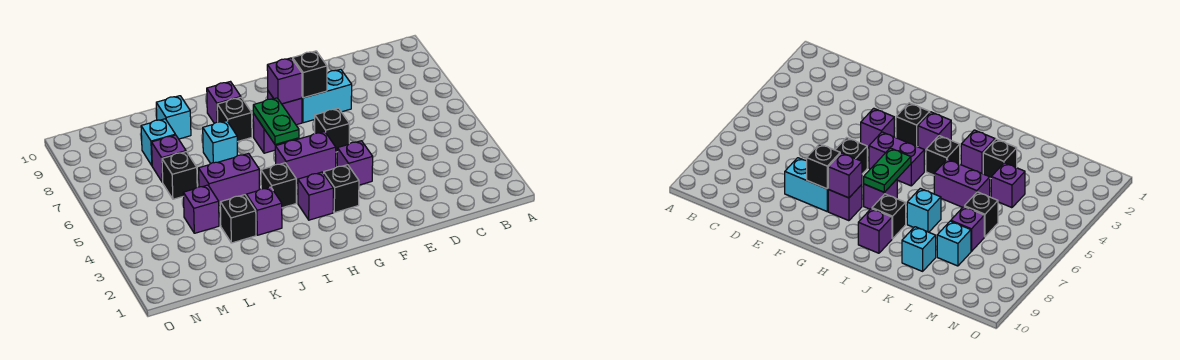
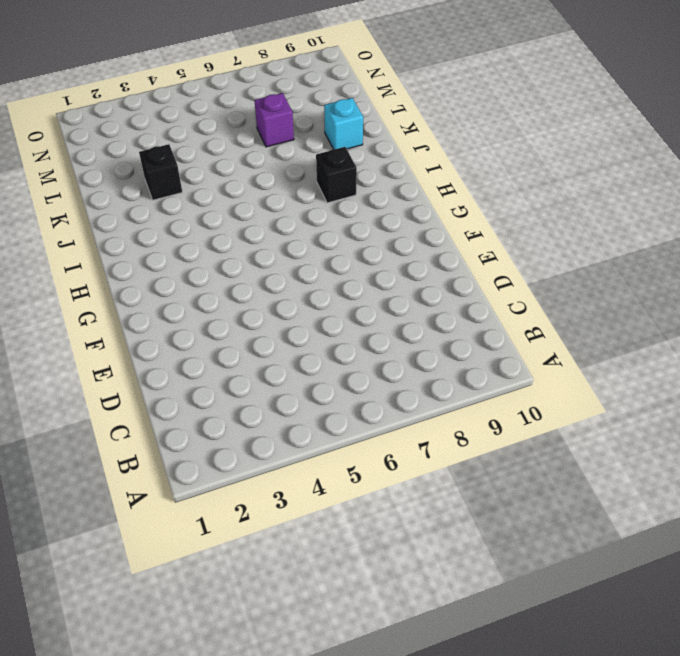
none -> cyan 1x2 brick [302,69,352,123]
none -> purple 1x1 brick [337,141,373,185]
none -> black 1x1 brick [315,108,350,152]

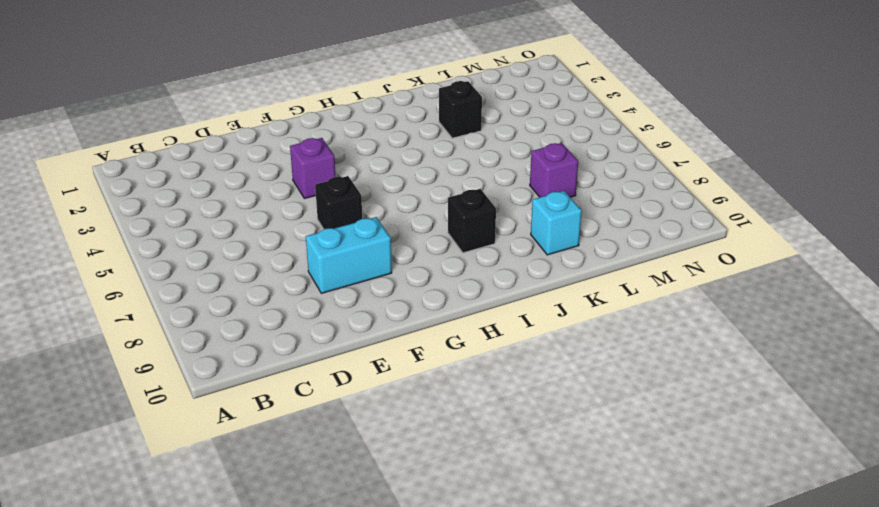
none -> black 1x1 brick [324,165,359,213]
none -> purple 1x2 brick [275,132,336,183]
none -> purple 1x1 brick [268,91,302,125]

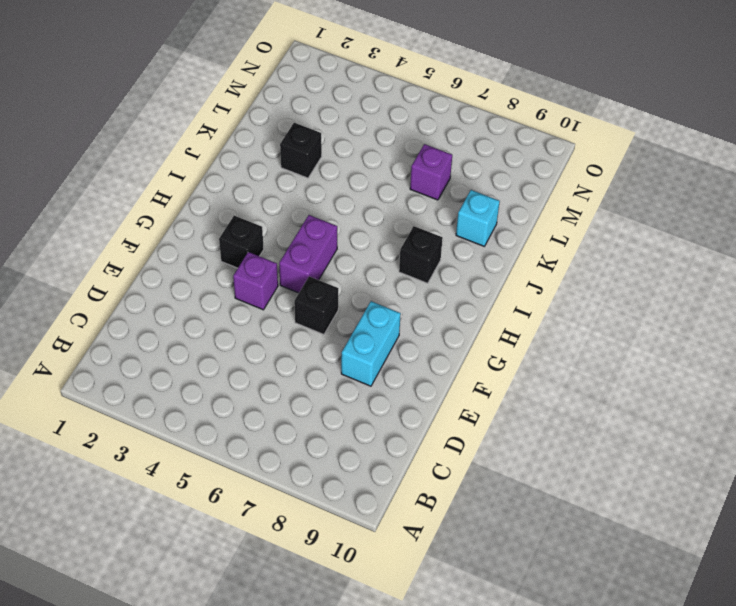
none -> purple 1x1 brick [268,91,302,125]
none -> purple 1x1 brick [298,172,333,220]
none -> purple 1x1 brick [253,113,288,153]

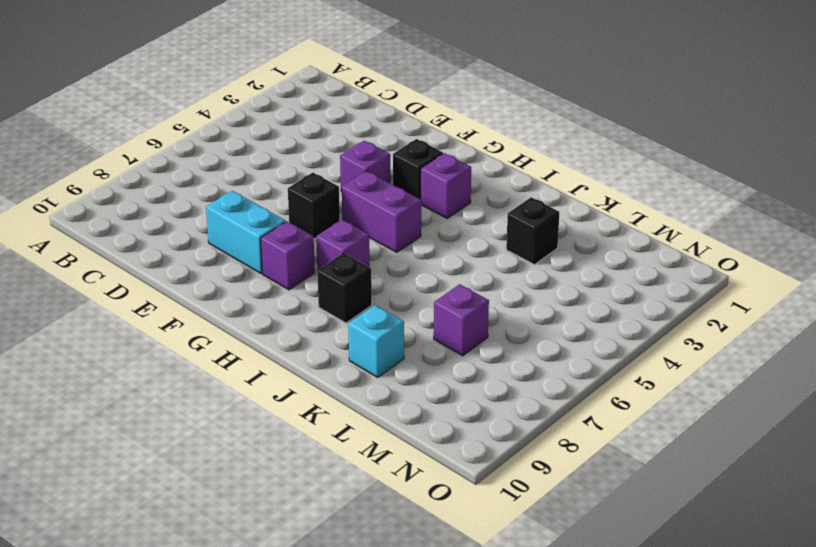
none -> black 1x1 brick [261,163,296,208]
none -> purple 1x1 brick [207,82,241,123]
none -> purple 1x1 brick [246,187,282,235]

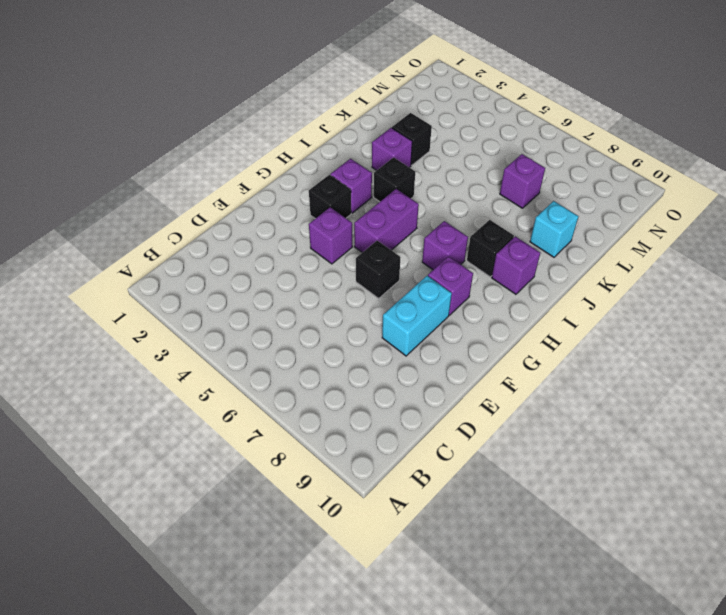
none -> purple 1x2 brick [199,154,259,206]
none -> cyan 1x1 brick [203,121,237,163]
none -> purple 1x1 brick [183,185,219,233]

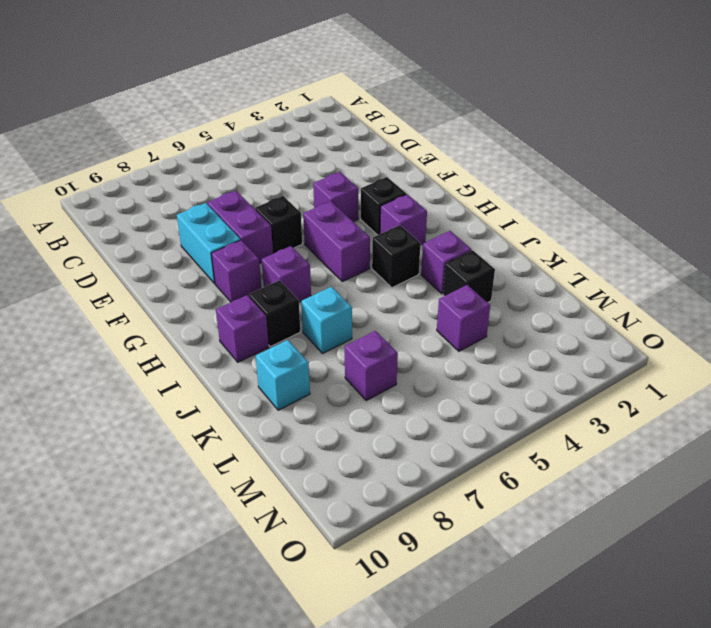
purple 1x2 brick [207,191,273,263] -> purple 1x2 brick moved to [199,154,259,206]
none -> black 1x1 brick [162,152,197,199]
none -> cyan 1x1 brick [141,119,175,165]
none -> black 1x1 brick [293,51,327,98]

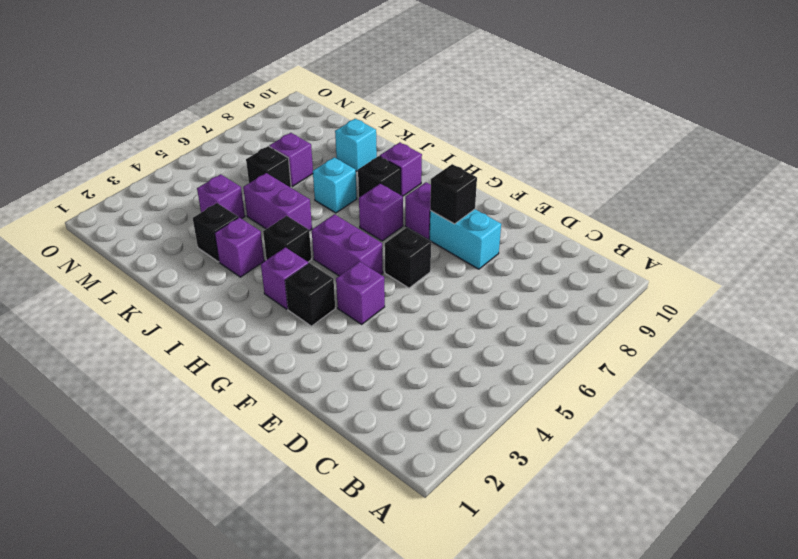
none -> cyan 1x1 brick [141,119,175,165]
none -> purple 1x1 brick [267,58,302,104]
none -> green 1x2 plate [253,98,299,145]

